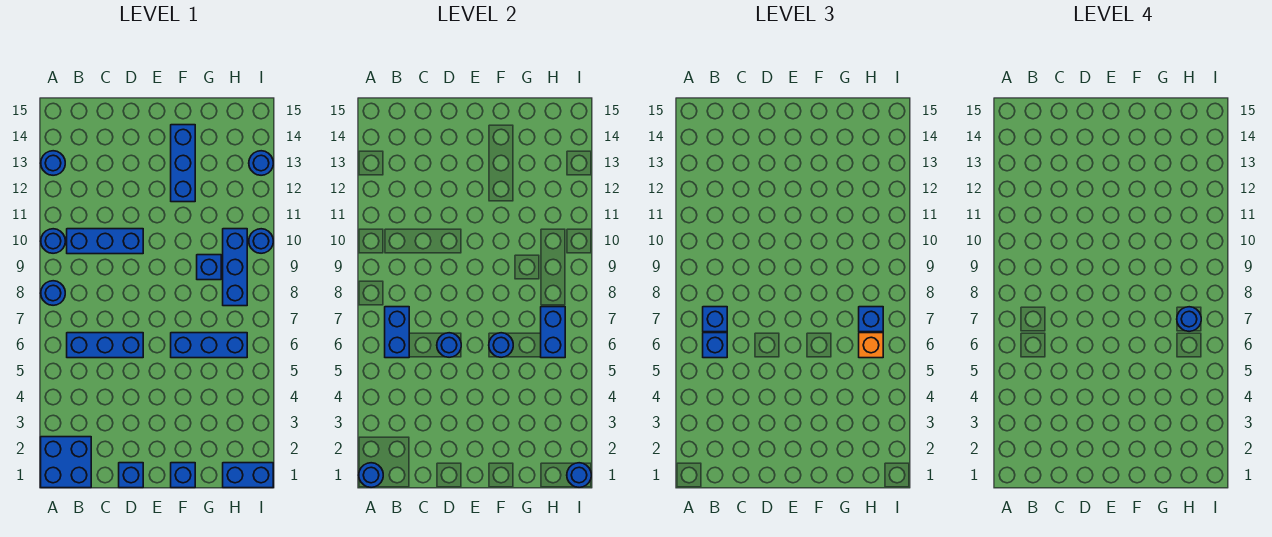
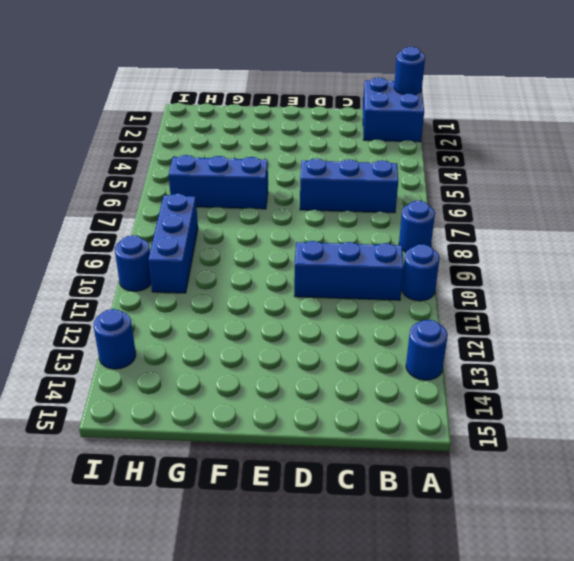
none -> blue 1x1 brick [119,463,143,488]
none -> blue 1x1 brick [171,463,195,488]
none -> blue 1x3 brick [171,125,195,202]

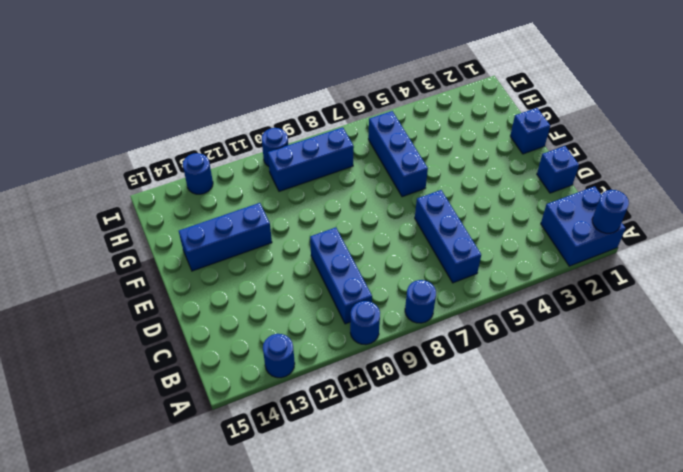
none -> blue 1x1 brick [197,255,221,280]
none -> blue 1x2 brick [223,463,273,488]
none -> blue 1x2 brick [385,307,409,358]

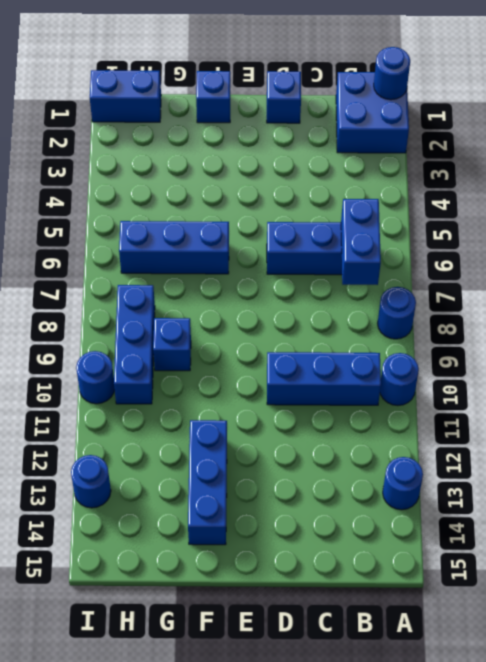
none -> blue 1x1 round brick [437,333,461,357]
none -> blue 1x1 round brick [489,333,513,357]
none -> blue 1x2 brick [541,307,565,358]

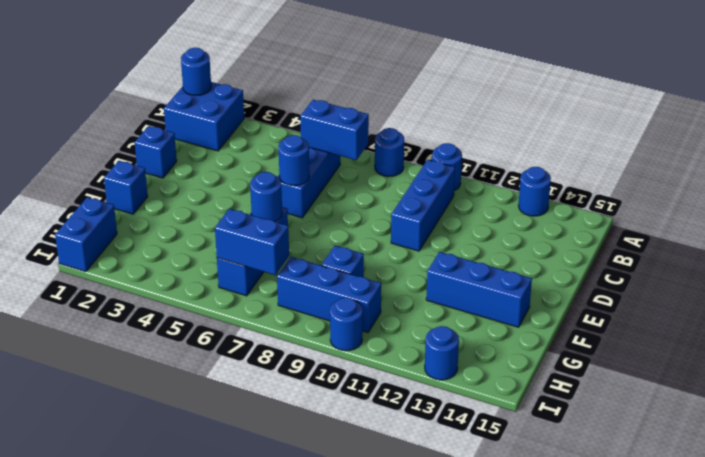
none -> blue 1x1 round brick [567,463,591,487]
none -> blue 1x1 brick [703,333,727,358]
none -> blue 1x1 brick [703,307,727,332]

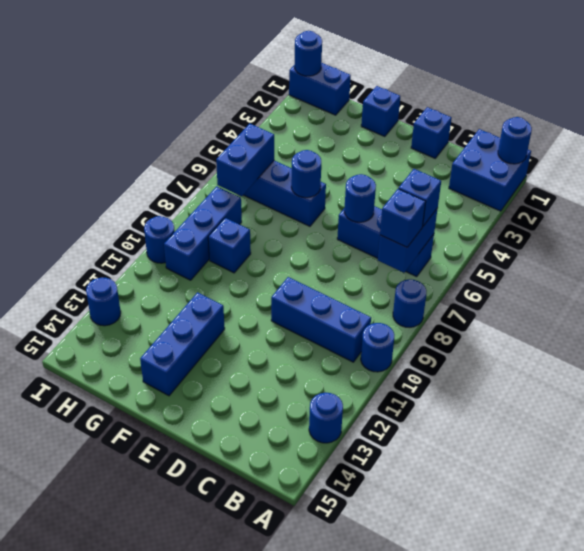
none -> orange 1x1 brick [859,333,883,358]
none -> blue 1x1 brick [859,307,883,332]
none -> blue 1x1 round brick [1177,307,1201,331]

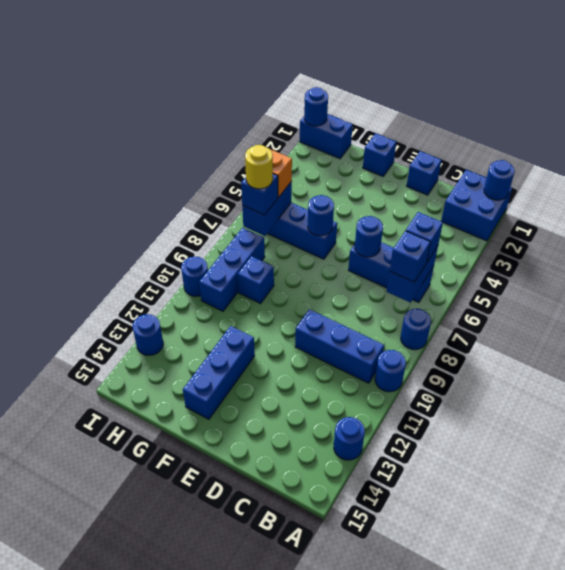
yellow 1x1 round brick [245,145,273,189] -> blue 1x1 round brick [1177,307,1201,331]

